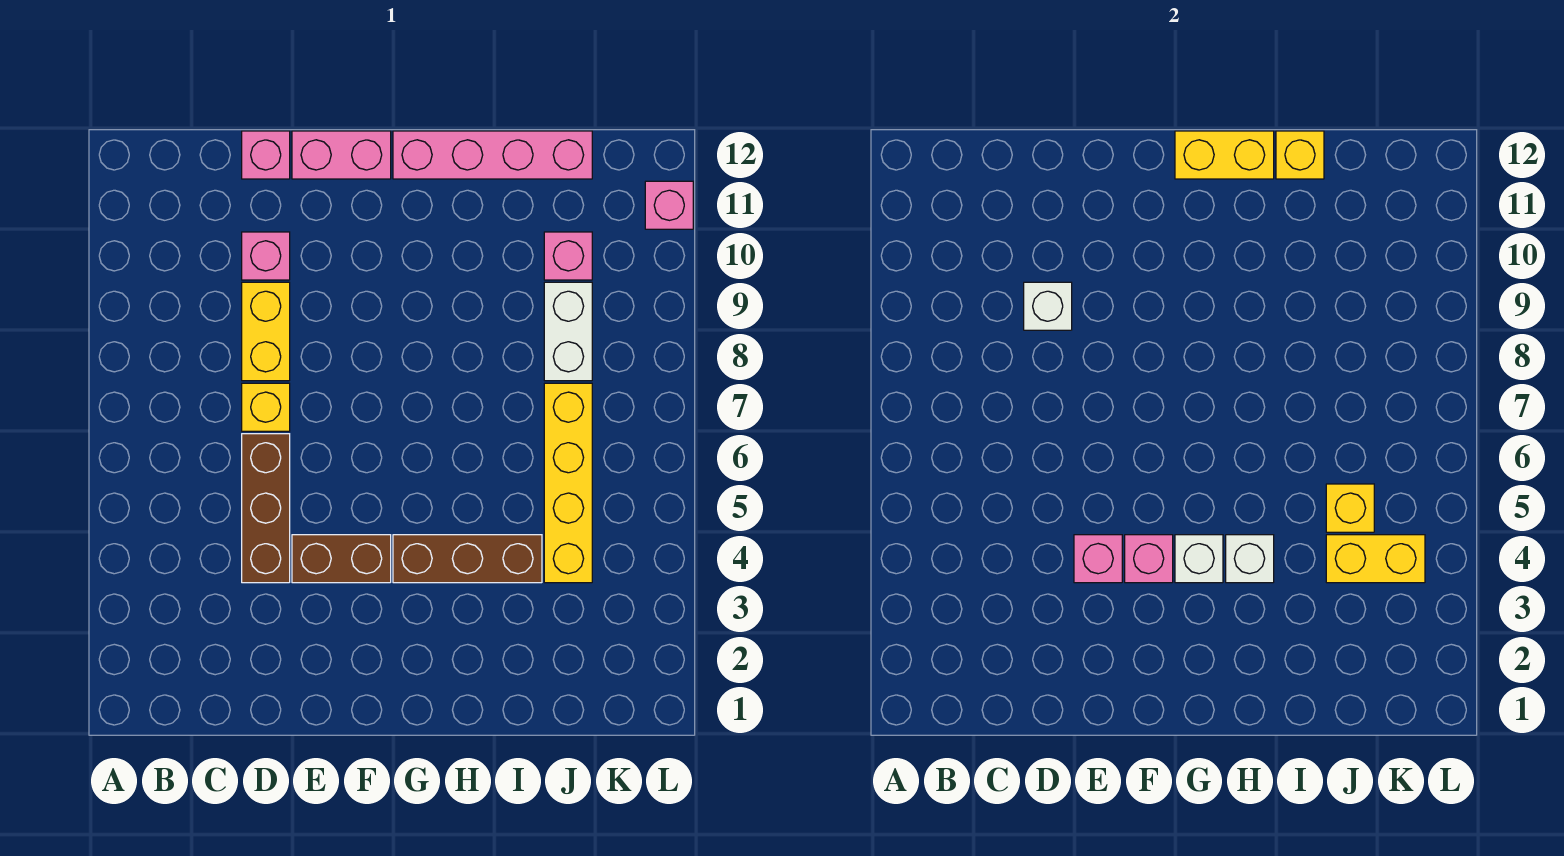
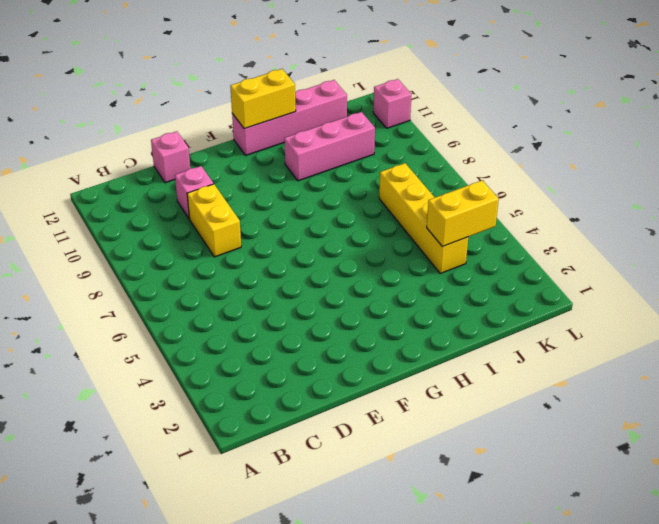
pink 1x3 brick [284,112,375,181] -> pink 1x1 brick [544,232,592,280]
none -> brown 1x3 brick [242,434,290,583]
none -> yellow 1x1 brick [242,383,290,431]
none -> brown 1x2 brick [292,535,391,583]

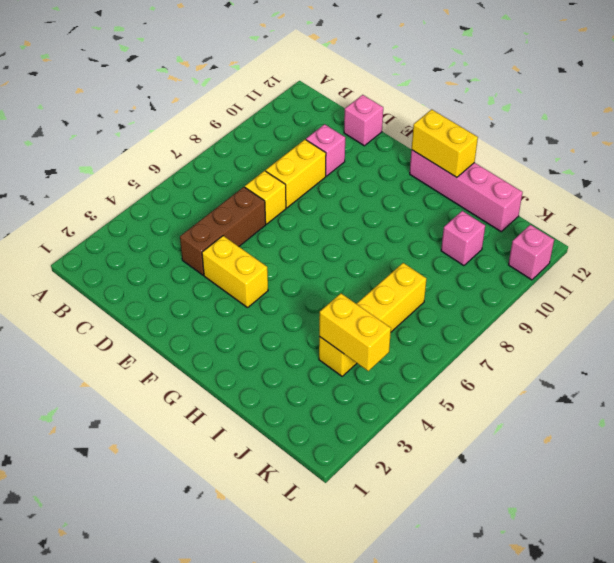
yellow 1x2 brick [202,236,268,308] -> brown 1x2 brick [292,535,391,583]
none -> pink 1x2 brick [292,131,391,179]
none -> brown 1x3 brick [393,535,542,583]
none -> white 1x2 brick [544,282,592,381]

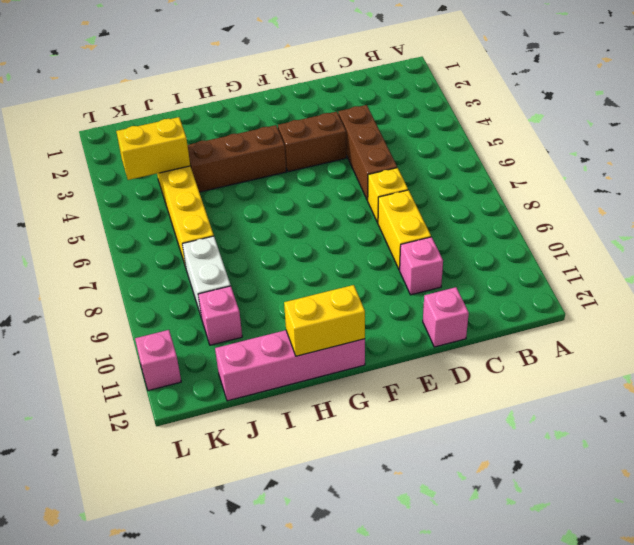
none -> pink 1x2 brick [292,131,391,179]
none -> white 1x1 brick [1024,282,1072,330]
none -> pink 1x1 brick [1074,535,1122,583]

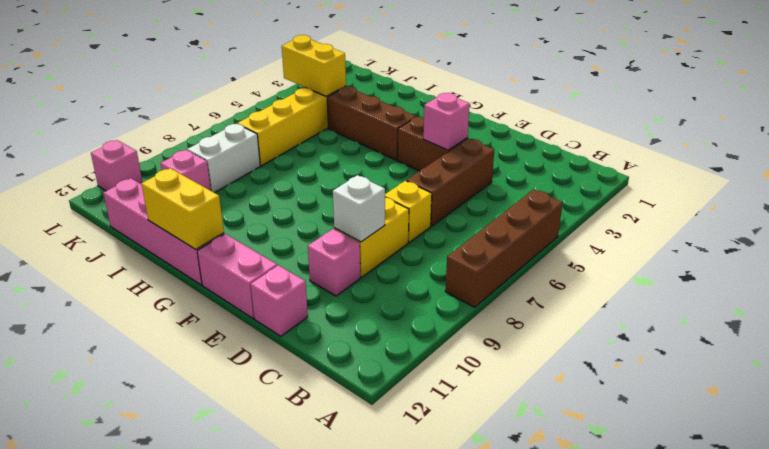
brown 1x4 brick [445,190,563,307] -> none
none -> pink 1x1 brick [1125,535,1173,583]
none -> white 1x1 brick [1175,535,1223,583]
none -> white 1x1 brick [1226,535,1274,583]

